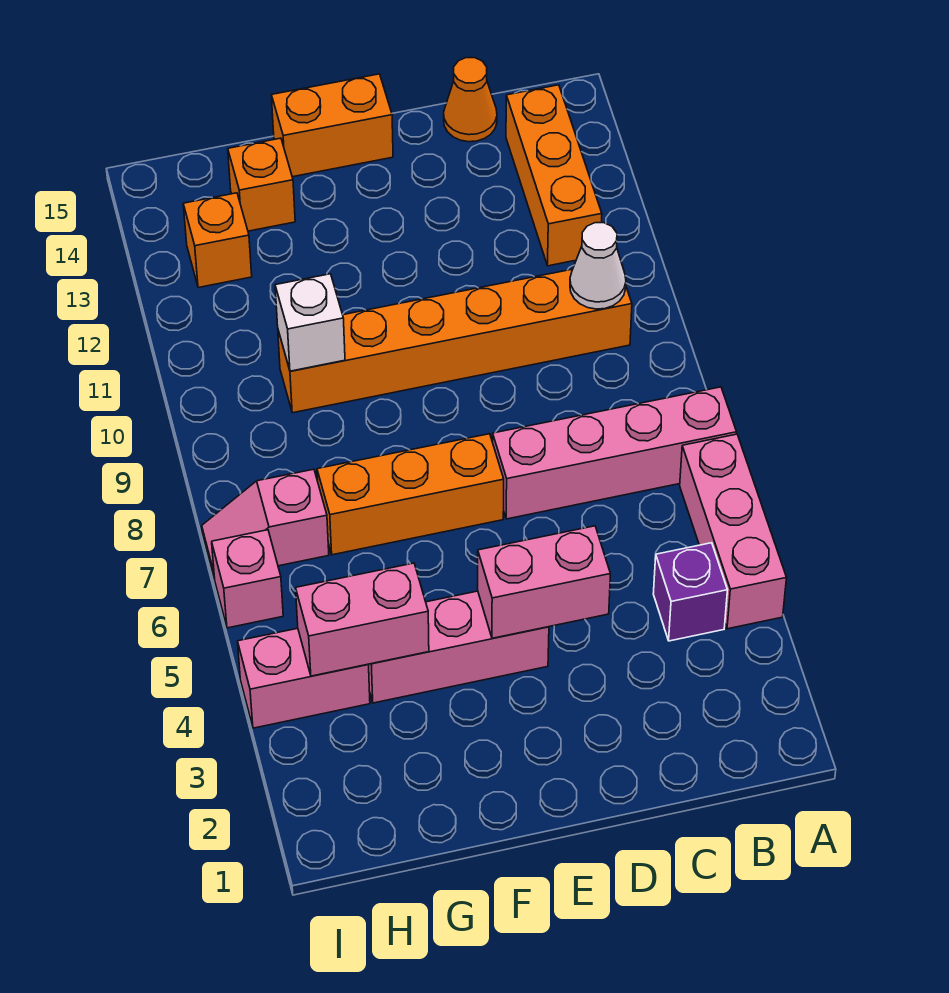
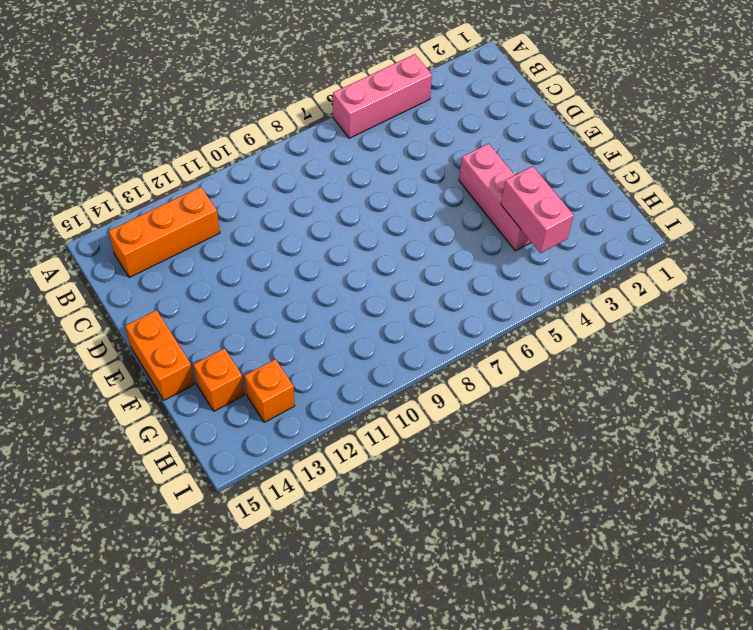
none -> pink 1x4 brick [493,387,737,519]
none -> purple 1x1 brick [653,543,727,641]
none -> orange 1x6 brick [278,269,632,413]

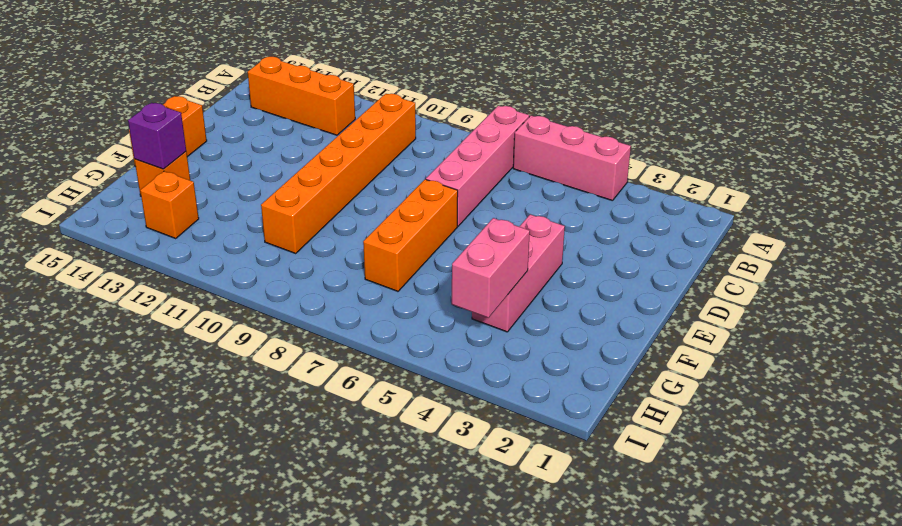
purple 1x1 brick [128,103,186,169] -> purple 1x1 brick moved to [653,543,727,641]
none -> orange 1x1 cone [444,58,497,142]
none -> pink 1x2 brick [238,628,370,728]
none -> pink 1x2 slope [202,469,329,579]

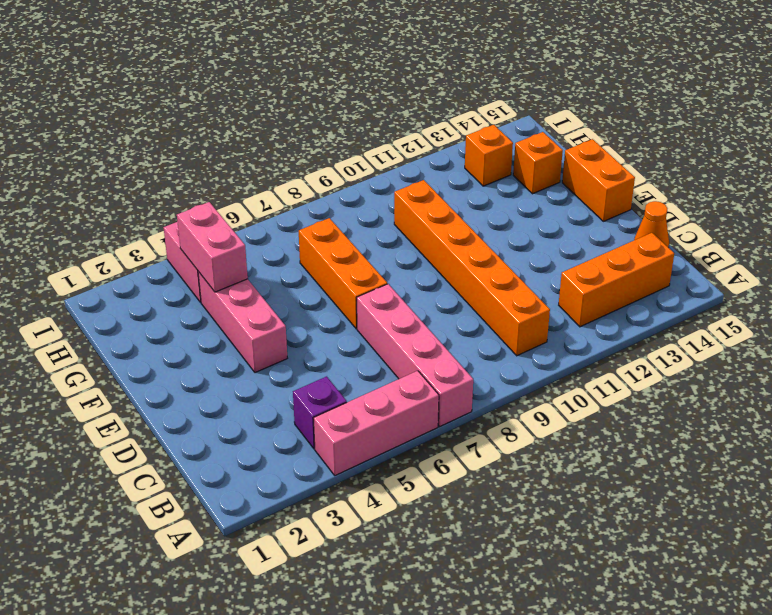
none -> pink 1x2 slope [202,469,329,579]
none -> pink 1x1 brick [212,530,283,628]
none -> white 1x1 cone [570,223,626,309]

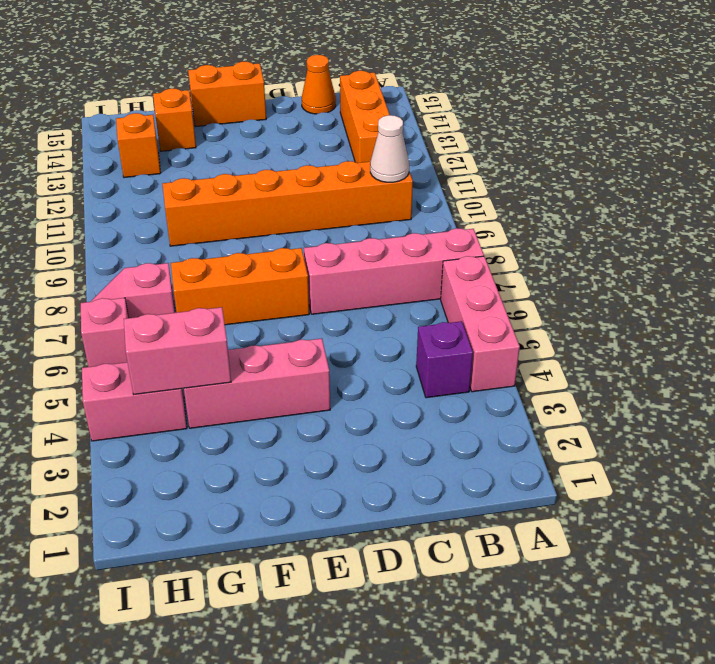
none -> pink 1x2 brick [478,526,610,638]
none -> white 1x1 brick [275,274,345,371]

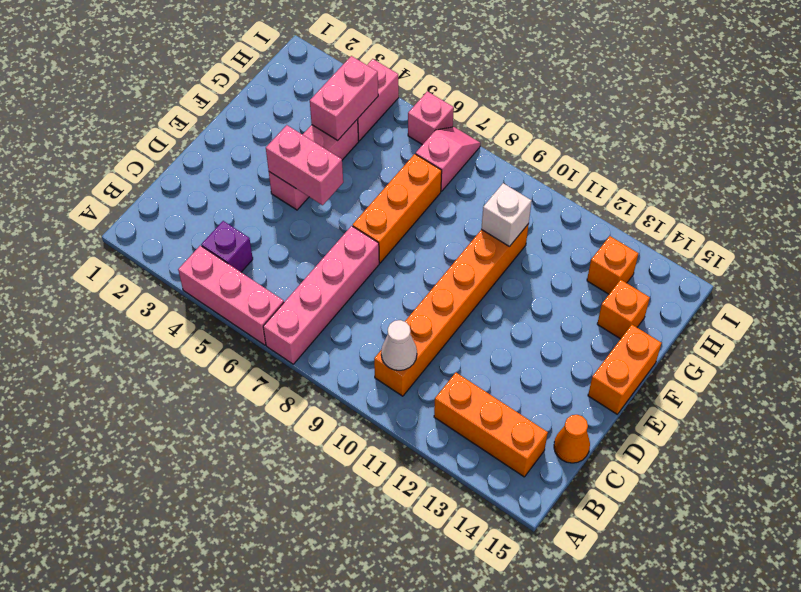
pink 1x2 brick [266,125,343,205] -> pink 1x2 brick turned to [478,526,610,638]

